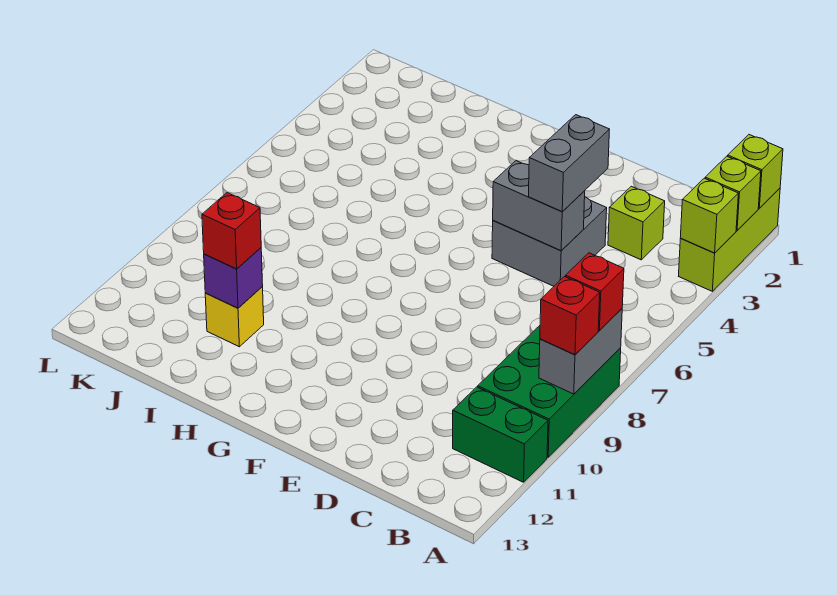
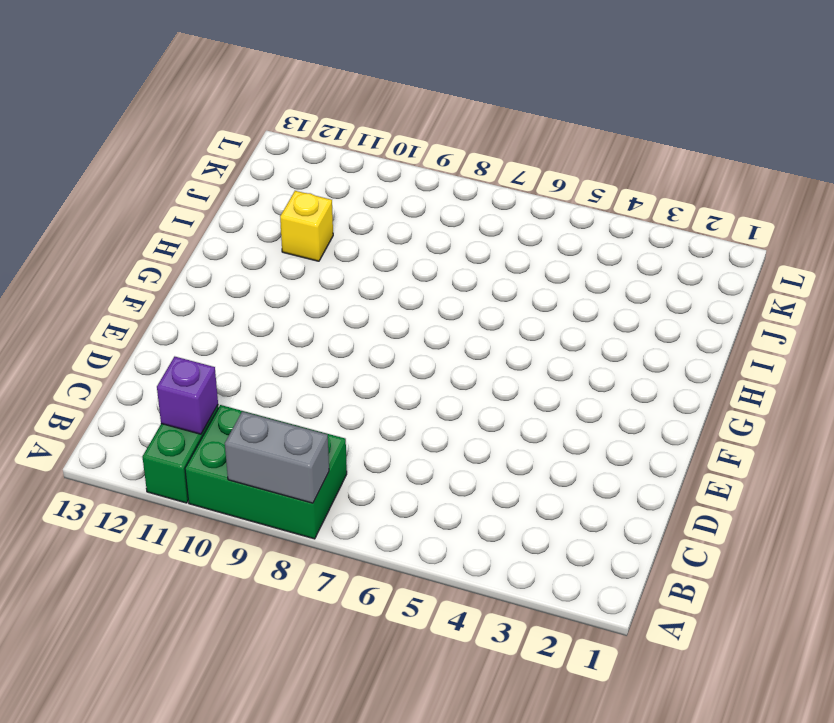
purple 1x1 brick [157,357,218,434] -> purple 1x1 brick moved to [204,248,263,308]
none -> lime 1x3 brick [679,188,780,291]
none -> lime 1x1 brick [608,186,665,260]
none -> grey 2x2 brick [492,197,607,286]

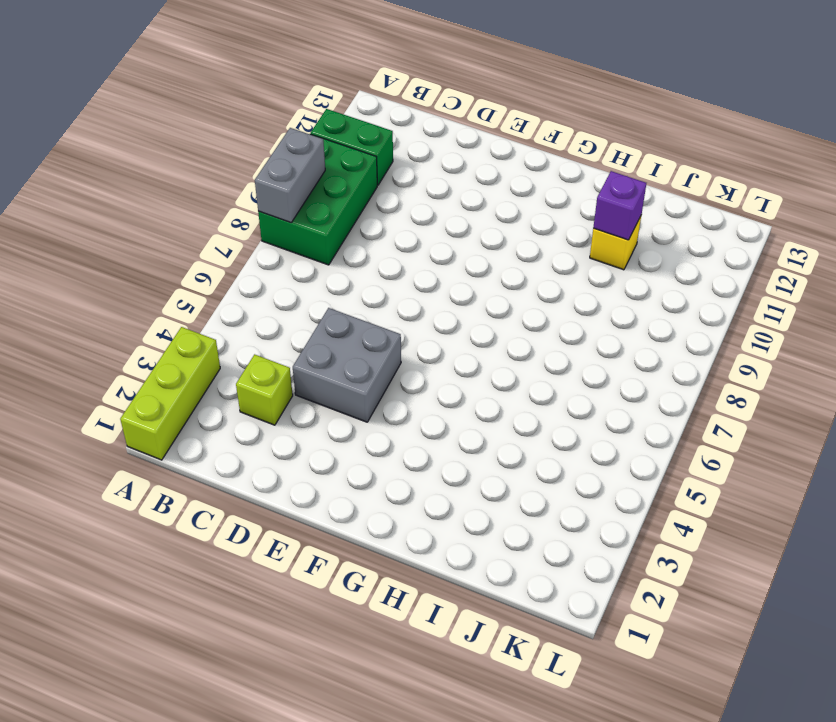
none -> lime 1x1 brick [728,135,783,208]
none -> lime 1x1 brick [705,156,761,230]
none -> lime 1x1 brick [680,178,738,253]

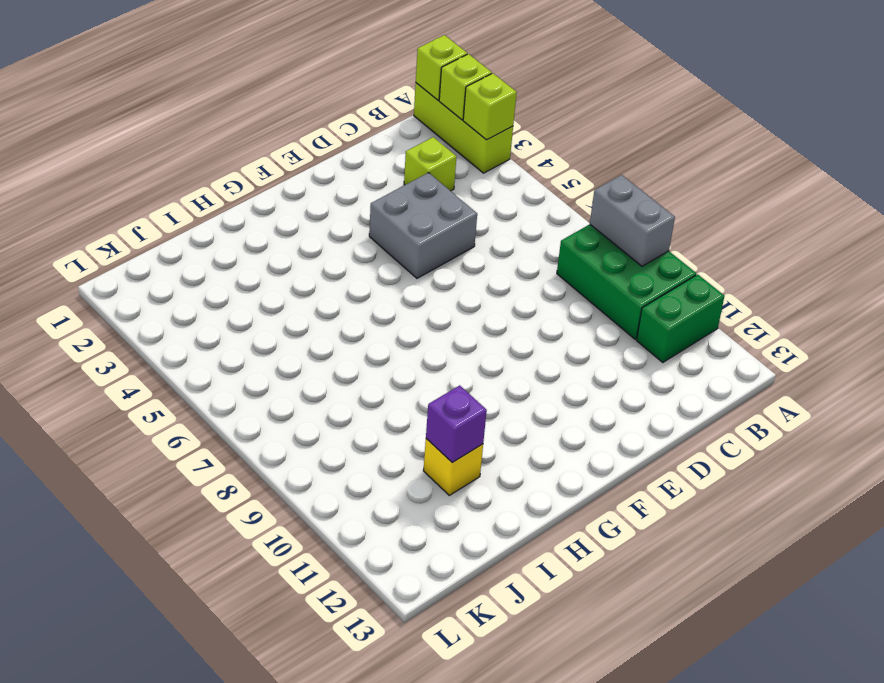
none -> grey 1x2 brick [493,161,585,251]
none -> red 1x1 brick [566,253,624,331]
none -> red 1x1 brick [540,277,600,355]

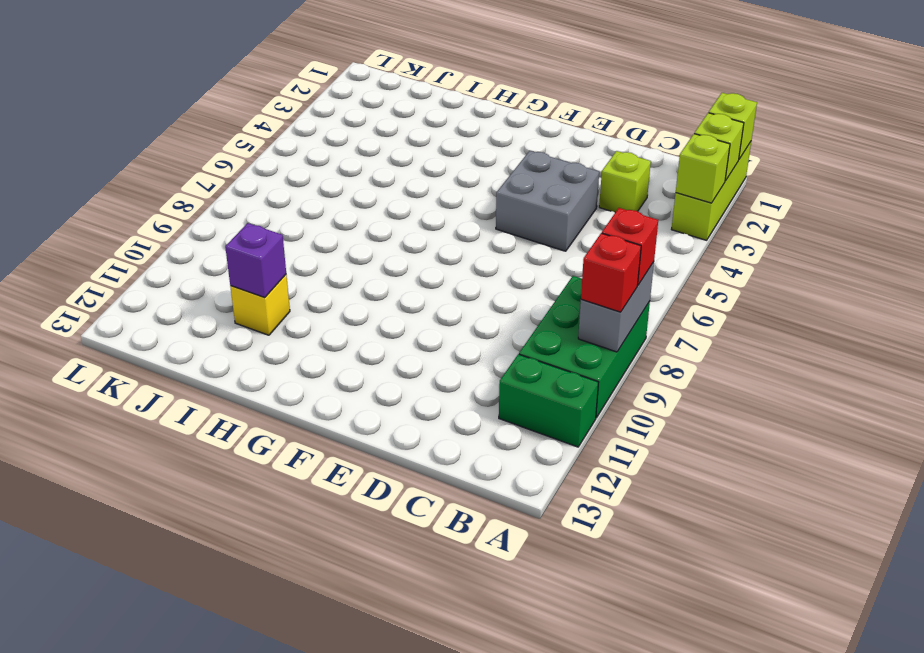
none -> grey 1x2 brick [493,161,585,251]
none -> grey 1x2 brick [529,115,610,212]
none -> red 1x1 brick [202,193,261,269]

